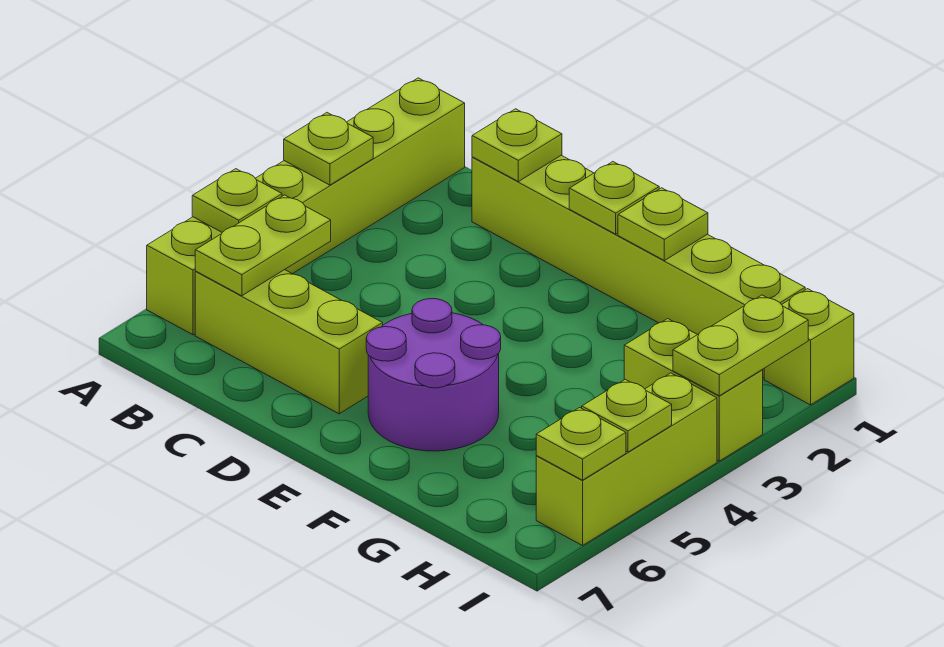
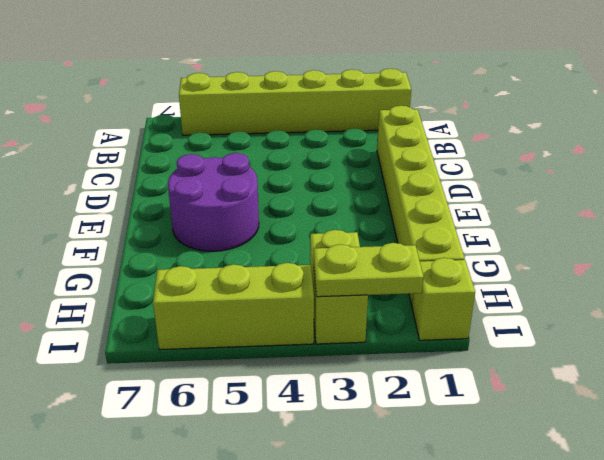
none -> lime 1x3 brick [195,270,383,414]
none -> lime 1x1 plate [284,113,373,185]
none -> lime 1x1 plate [192,169,282,232]

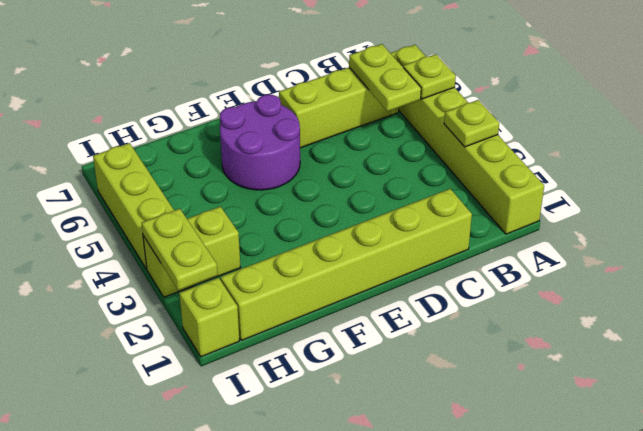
none -> lime 1x1 plate [472,109,562,182]
none -> lime 1x1 plate [569,162,659,234]
none -> lime 1x1 plate [618,188,708,261]

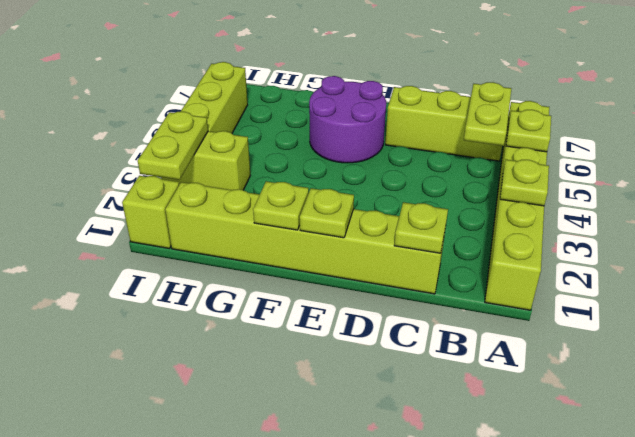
none -> lime 1x1 plate [582,379,672,452]
none -> lime 1x1 plate [536,408,626,480]

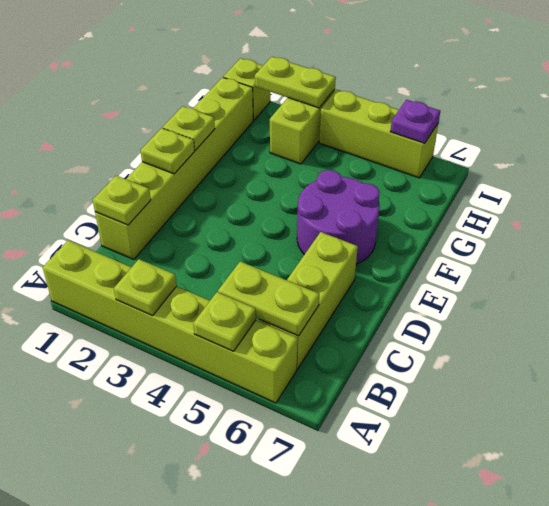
purple 1x1 plate [390,100,440,143] -> lime 1x1 plate [536,408,626,480]
none -> lime 1x1 plate [582,379,672,452]

